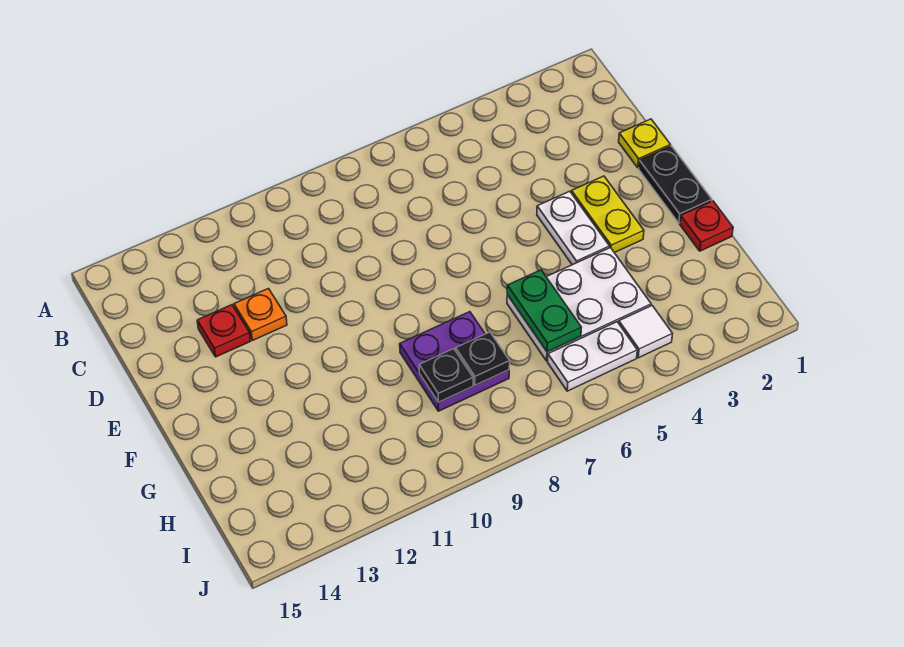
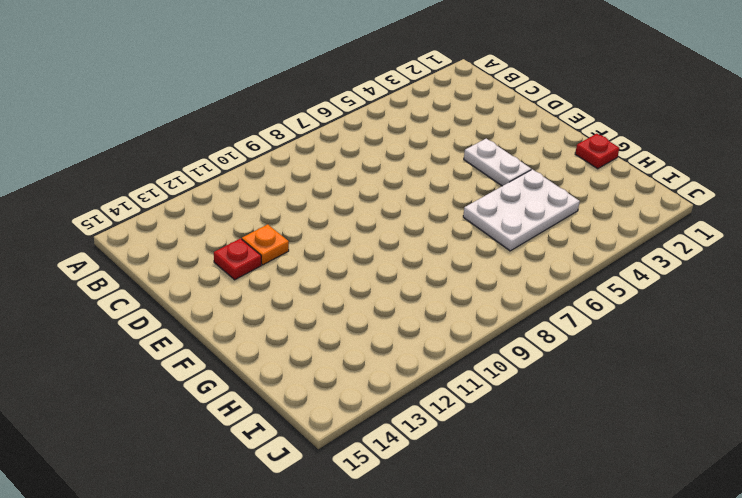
none -> yellow 1x1 plate [619,119,670,168]
none -> black 1x2 plate [639,146,712,223]
none -> yellow 1x2 plate [571,176,644,253]

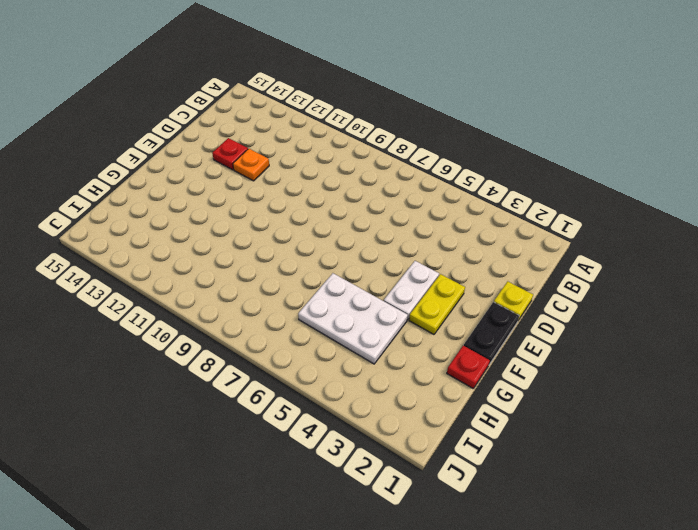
none -> purple 2x2 plate [400,312,509,411]
none -> white 1x1 tile [619,306,672,358]
none -> white 1x2 plate [548,322,637,391]

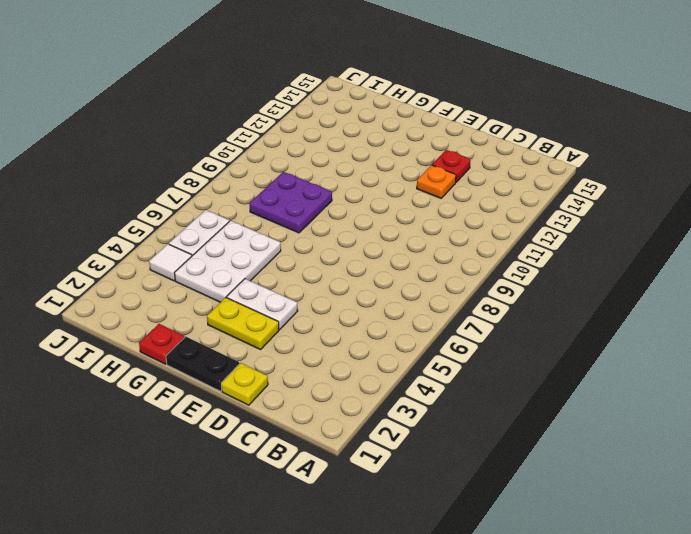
none -> green 1x2 plate [507,270,581,352]
none -> black 1x1 plate [456,332,510,385]
none -> black 1x1 plate [419,349,473,402]

